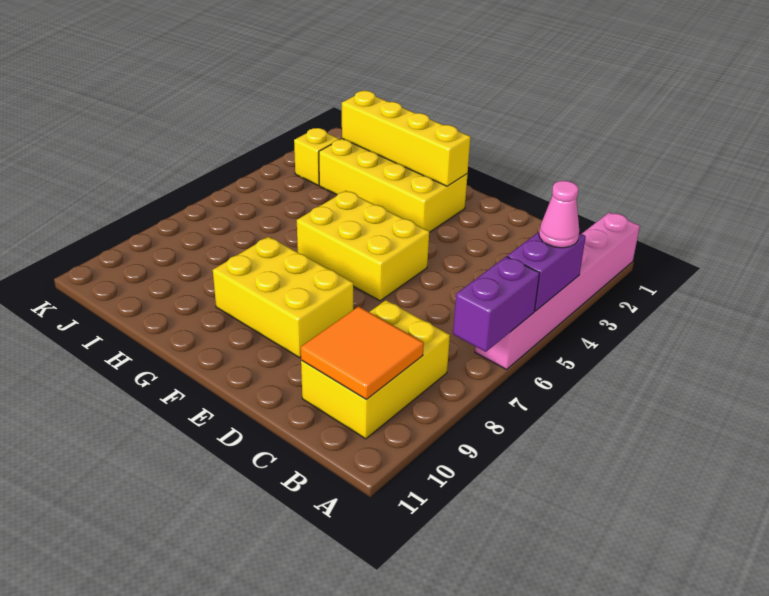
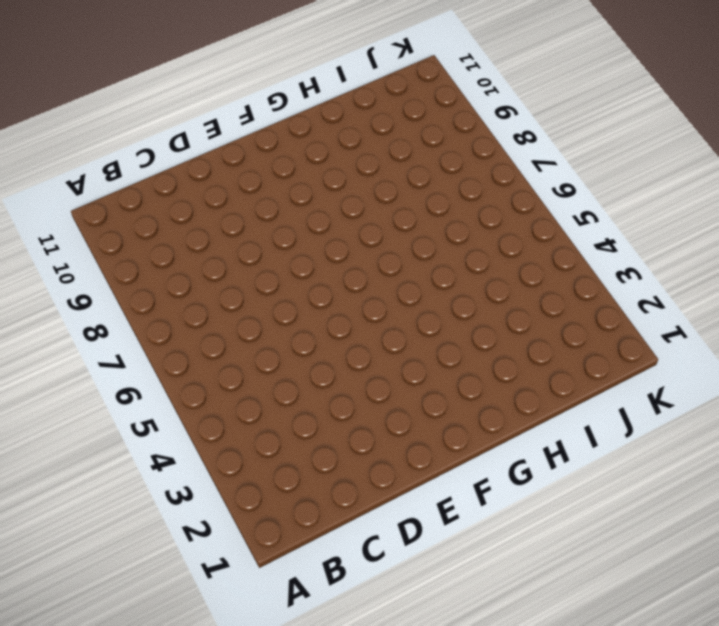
none -> pink 1x6 brick [475,212,640,369]
none -> yellow 2x3 brick [301,300,450,439]

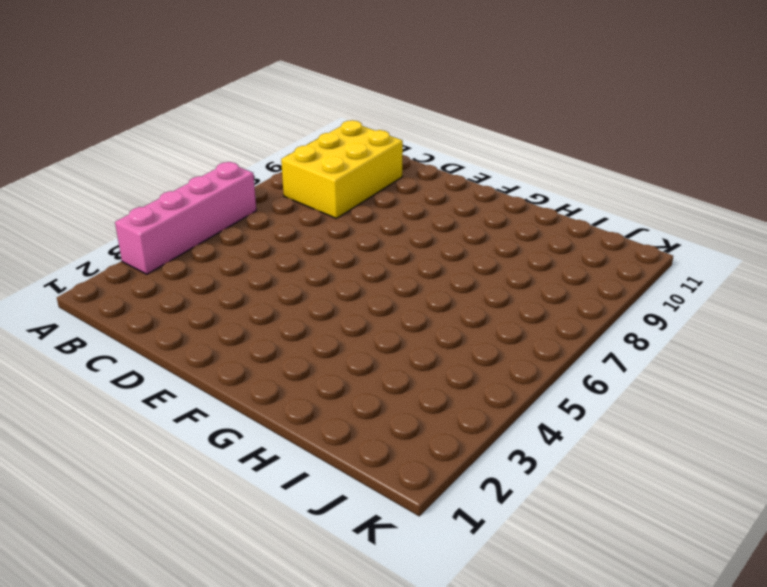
pink 1x4 brick [115,162,256,274] -> pink 1x6 brick [475,212,640,369]
none -> yellow 2x3 brick [297,191,429,301]
none -> yellow 2x3 brick [213,237,353,358]

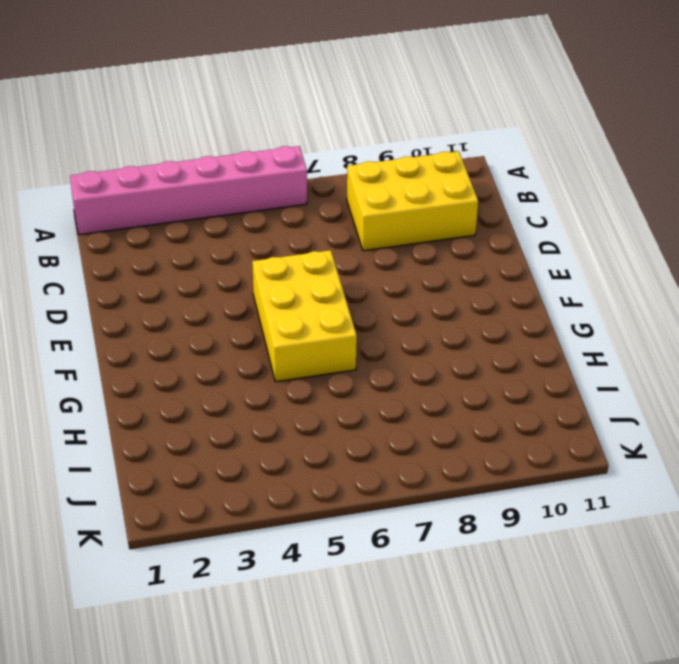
none -> yellow 2x3 brick [213,237,353,358]
none -> yellow 2x4 brick [319,139,468,232]

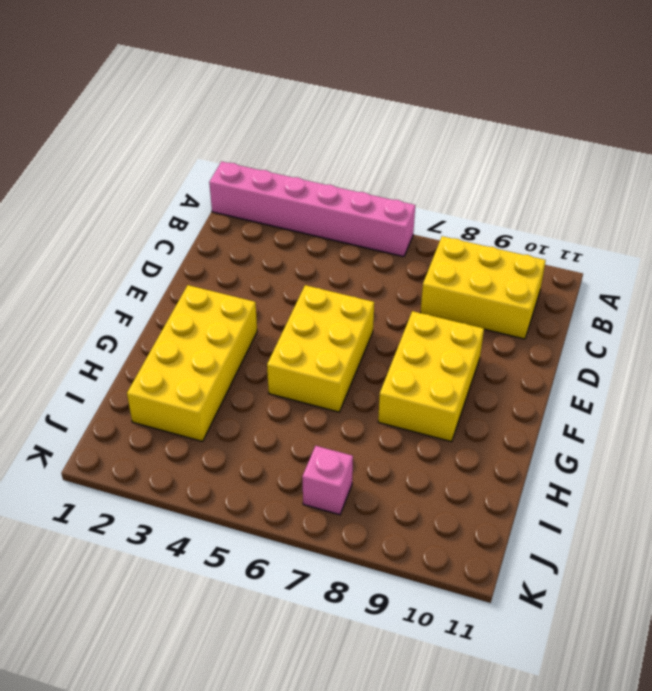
pink 1x1 brick [302,446,353,515] -> none
none -> yellow 1x1 brick [294,128,340,185]
none -> purple 1x2 brick [507,232,586,311]

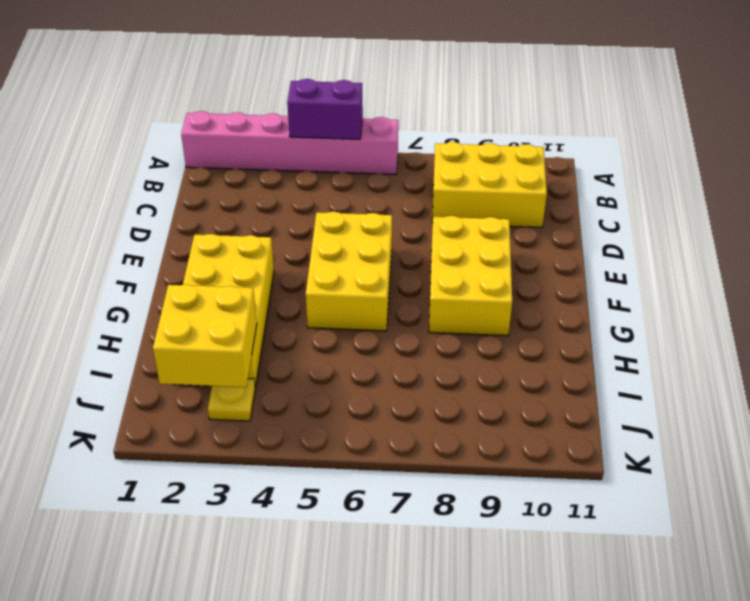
yellow 2x2 brick [153,284,257,387] -> yellow 1x4 brick [342,91,470,186]
yellow 1x1 plate [208,379,255,421] -> yellow 1x1 brick [294,128,340,185]
none -> purple 1x2 brick [453,256,540,352]
none -> orange 2x2 tile [301,306,424,399]

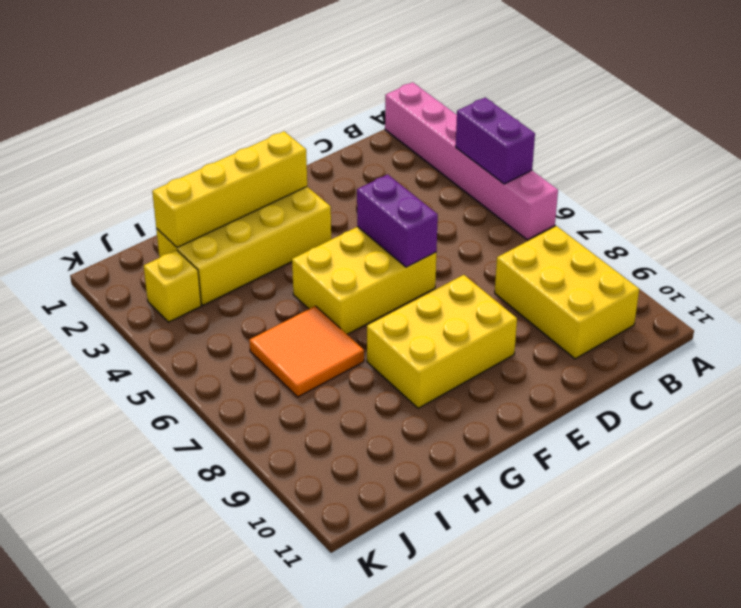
purple 1x2 brick [357,174,438,267] -> purple 1x2 brick moved to [453,256,540,352]
orange 2x2 tile [249,306,364,397] -> orange 2x2 tile moved to [301,306,424,399]
none -> pink 1x1 cone [539,181,579,248]

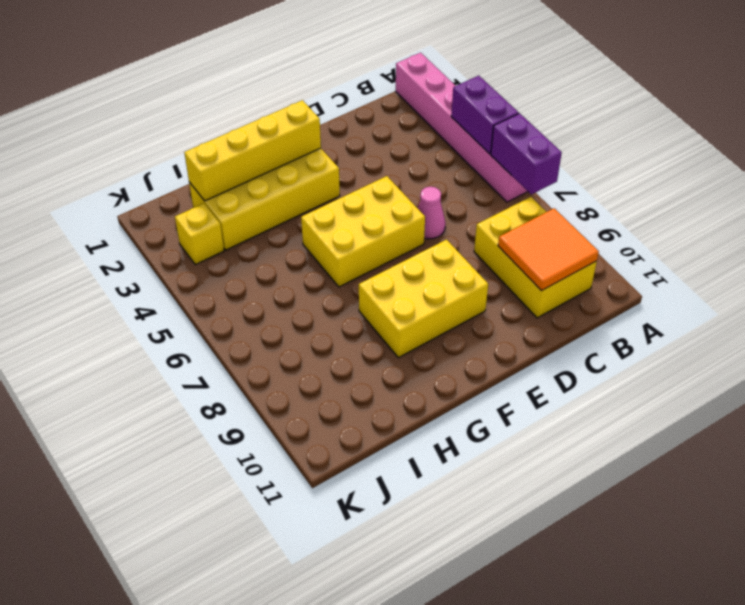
pink 1x1 cone [418,187,445,239] -> pink 1x1 cone moved to [539,181,579,248]

